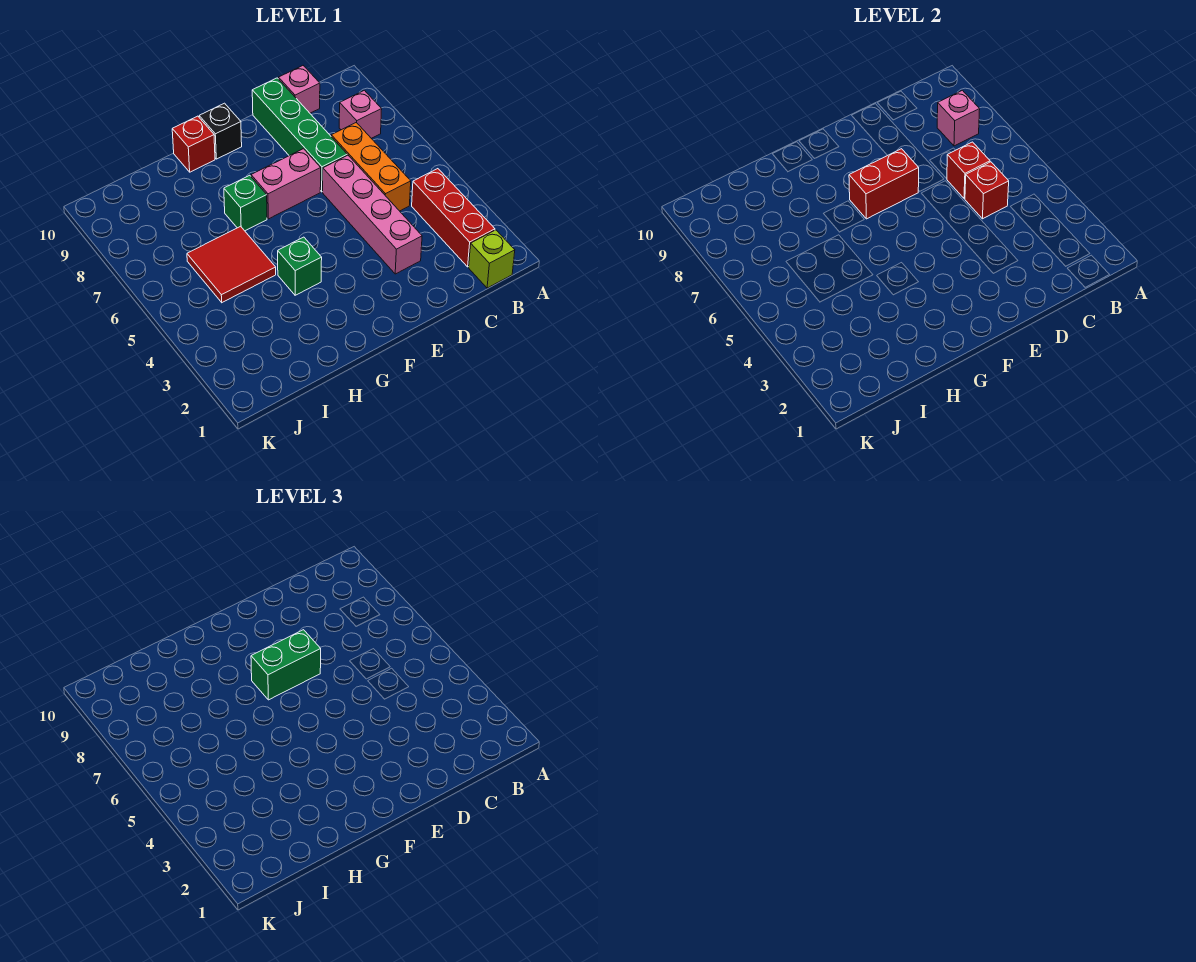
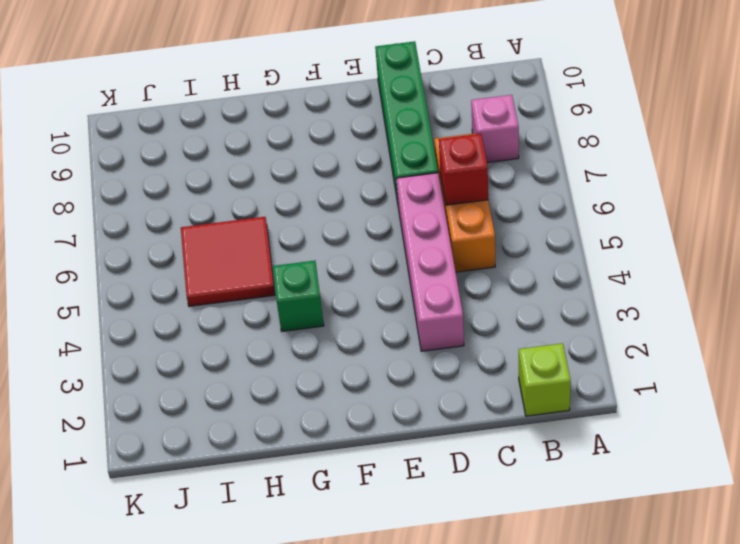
none -> red 1x3 brick [412,169,495,267]
none -> pink 1x1 brick [279,66,320,113]
none -> pink 1x2 brick [251,149,321,219]

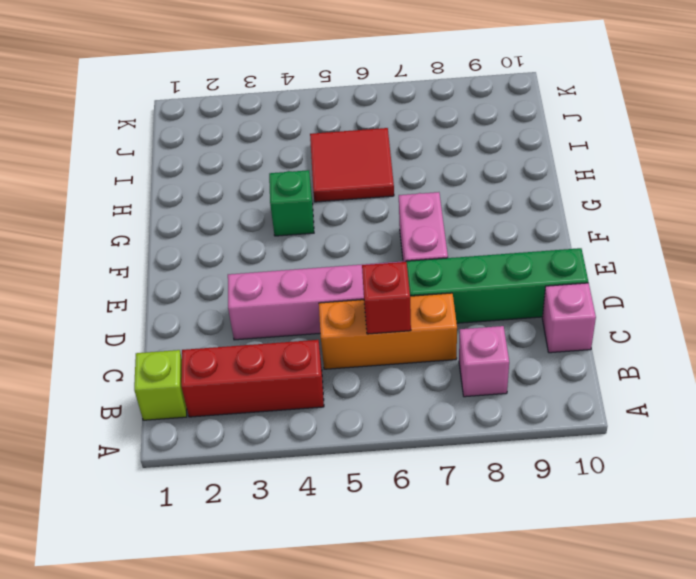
none -> black 1x1 brick [199,103,242,159]
none -> green 1x1 brick [224,175,267,231]
none -> red 1x1 brick [172,116,215,172]

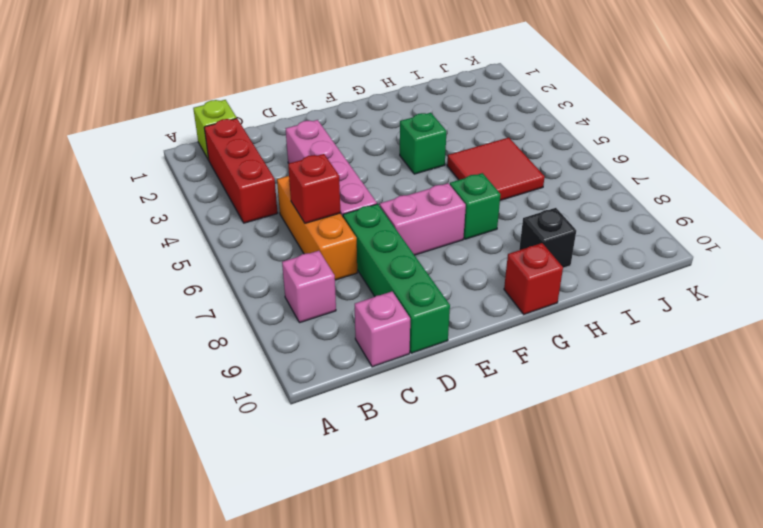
black 1x1 brick [519,208,576,268] -> black 1x1 brick moved to [199,103,242,159]
none -> pink 1x1 brick [937,90,980,146]
none -> red 1x1 brick [965,162,1009,219]
none -> red 1x2 brick [849,149,919,219]

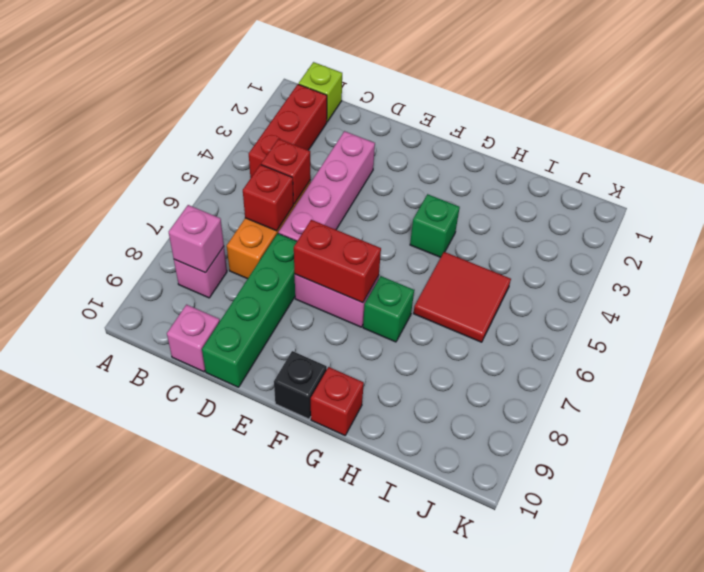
none -> green 1x2 brick [251,630,321,700]

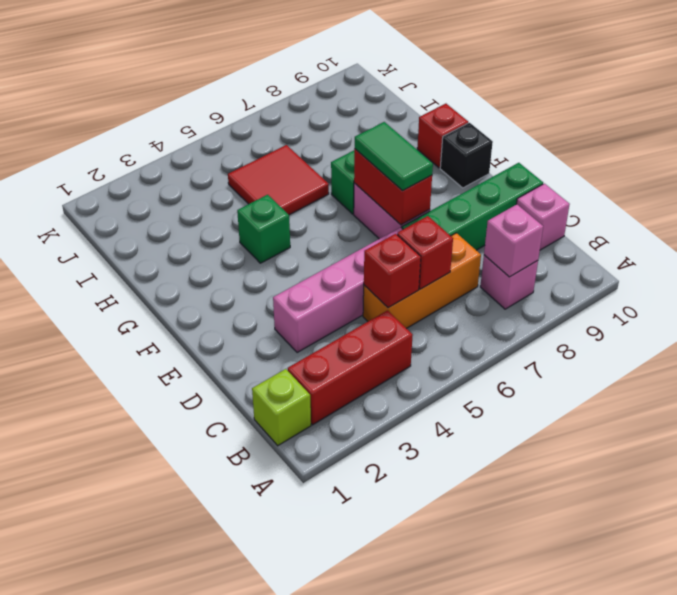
green 1x2 tile [355,122,433,191] -> green 1x2 brick [251,630,321,700]

